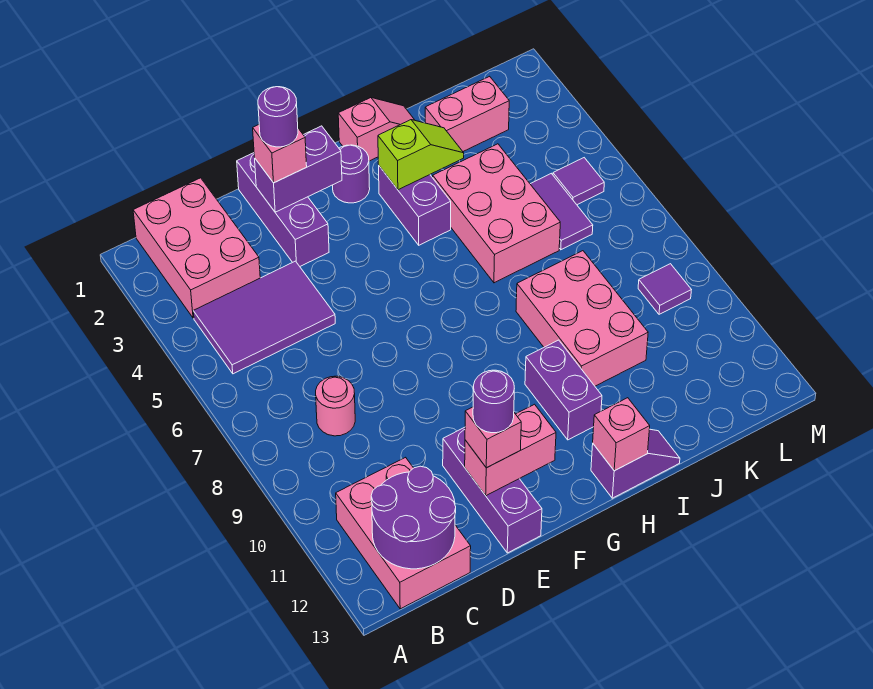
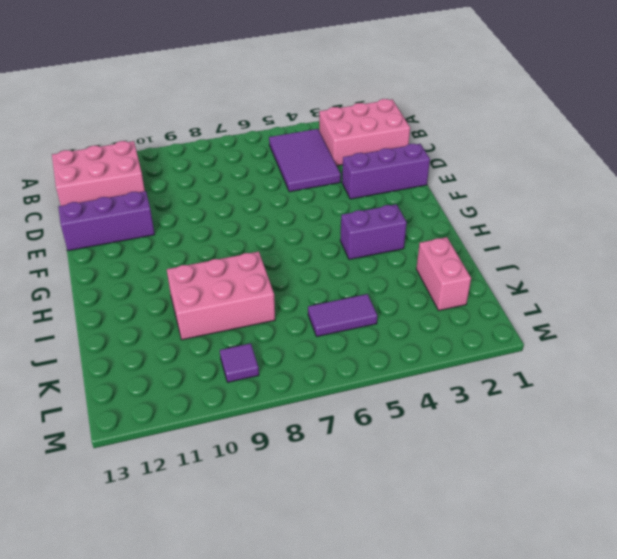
none -> pink 1x1 round brick [316,376,355,436]
none -> purple 1x1 round brick [333,145,370,203]
none -> pink 1x2 slope [338,98,414,161]

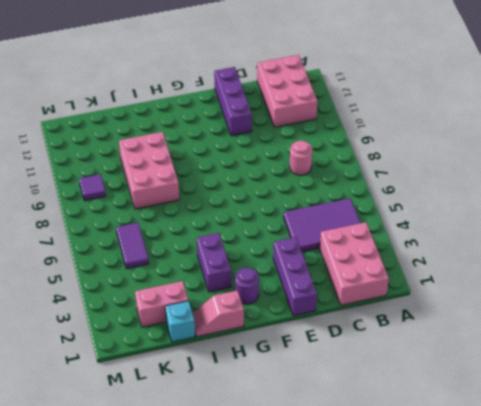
cyan 1x1 brick [165,301,195,342] -> none
none -> purple 1x2 brick [525,340,602,440]
none -> purple 1x2 slope [591,429,680,498]
none -> pink 2x3 brick [433,144,560,283]

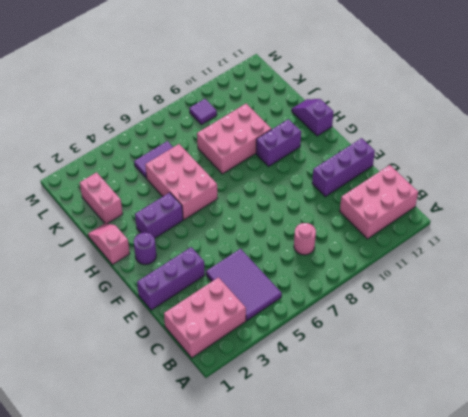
pink 2x3 brick [145,144,218,220] -> pink 2x3 brick turned to [433,144,560,283]
none -> purple 1x1 tile [553,158,604,205]
none -> purple 2x2 round brick [371,466,456,569]
none -> purple 1x2 brick [255,126,342,212]

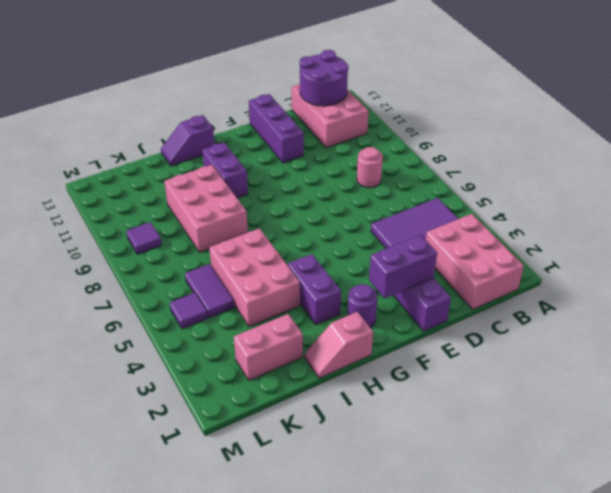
none -> pink 1x2 brick [465,404,556,496]
none -> lime 1x2 slope [378,120,464,190]
none -> pink 1x1 brick [593,398,650,471]

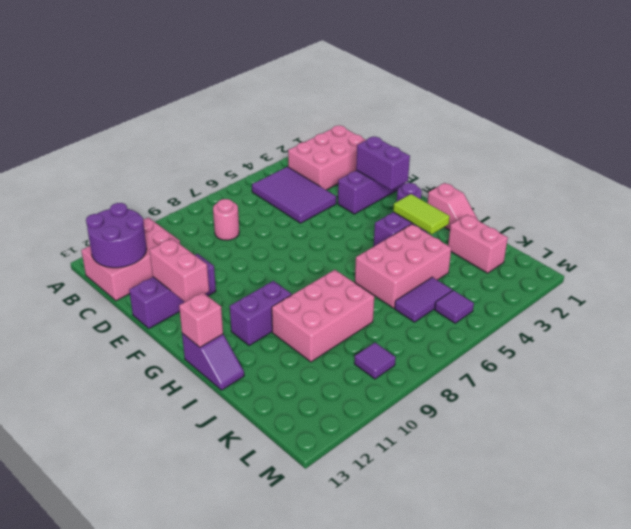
lime 1x2 tile [393,194,450,234] -> lime 1x2 slope [378,120,464,190]
none -> pink 1x1 brick [253,125,307,183]
none -> pink 1x1 brick [465,407,521,468]
none -> purple 1x1 round brick [258,87,298,147]

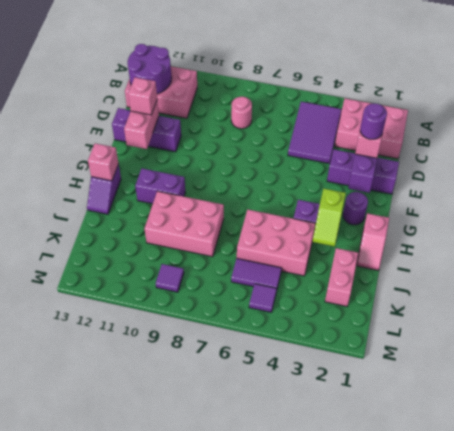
none -> purple 1x1 round brick [473,370,514,433]

